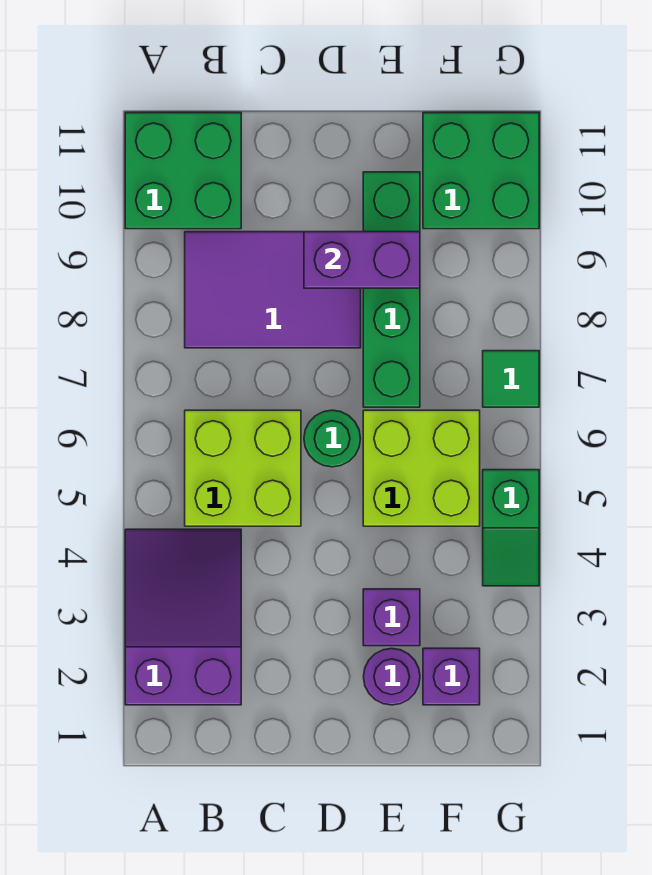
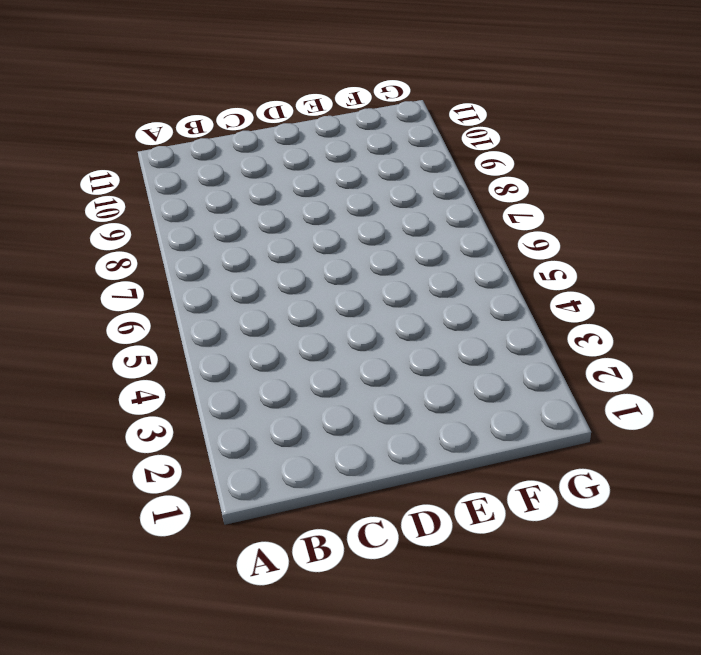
none -> purple 2x3 slope [125,529,241,705]
none -> green 2x2 brick [125,113,241,229]
none -> lime 2x2 brick [185,410,301,526]

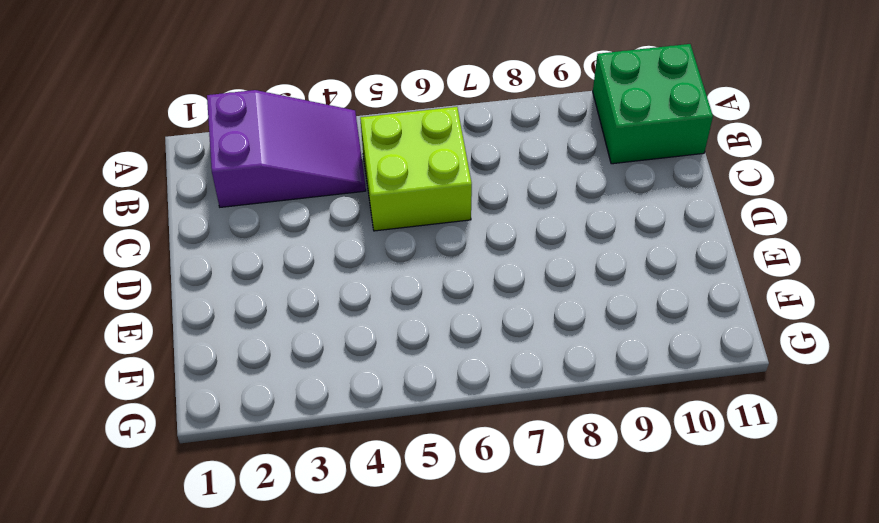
none -> purple 2x3 tile [185,232,361,348]
none -> green 1x1 round brick [304,410,361,467]
none -> purple 1x1 round brick [363,648,420,705]

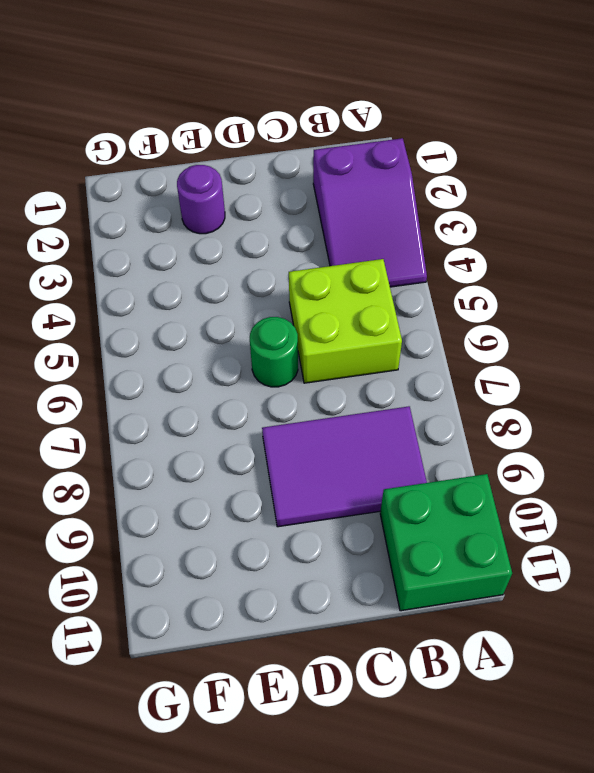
none -> purple 1x1 brick [363,589,420,646]
none -> lime 2x2 brick [363,410,480,526]
none -> green 1x4 brick [363,172,420,407]

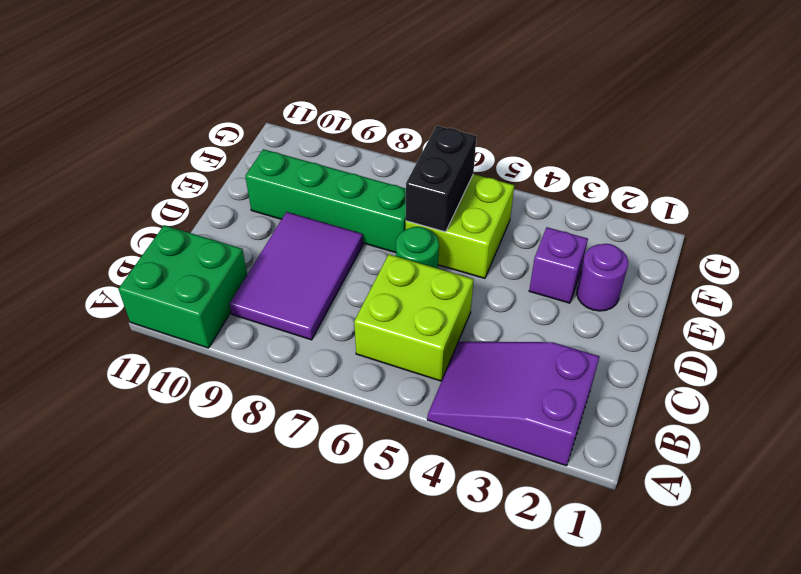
black 1x2 brick [406,126,476,232] -> none
none -> purple 1x1 brick [423,648,480,705]
none -> green 2x2 brick [423,113,539,229]
none -> green 1x2 slope [483,470,539,586]

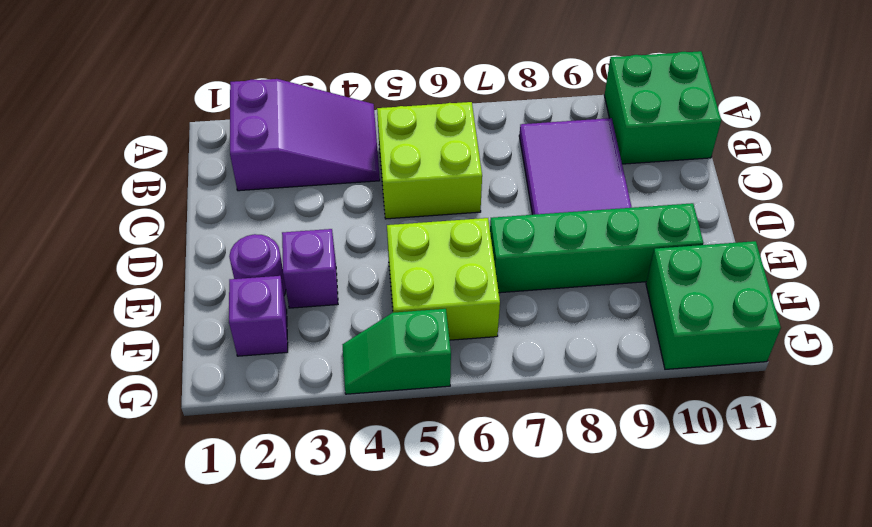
none -> green 1x1 round brick [304,410,361,467]
none -> green 1x1 tile [483,351,539,407]
none -> purple 1x2 brick [304,232,420,288]

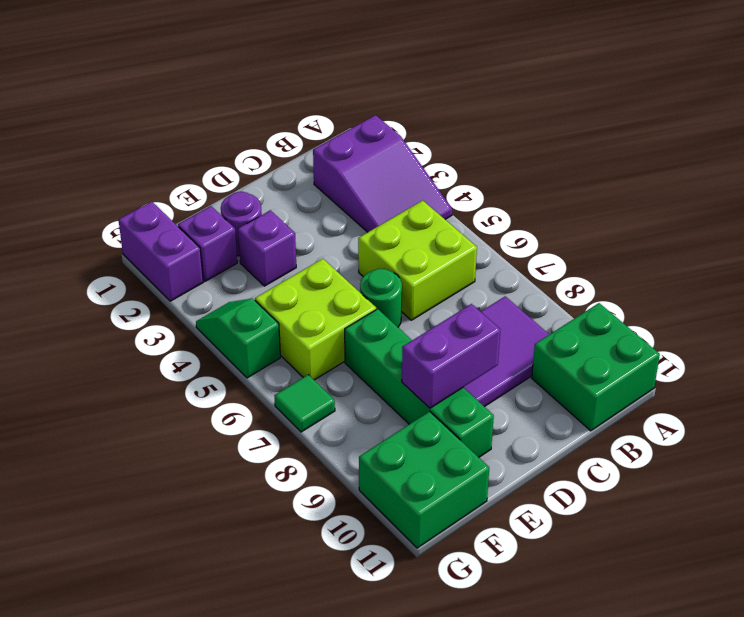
purple 1x2 brick [118,201,203,301] -> none

